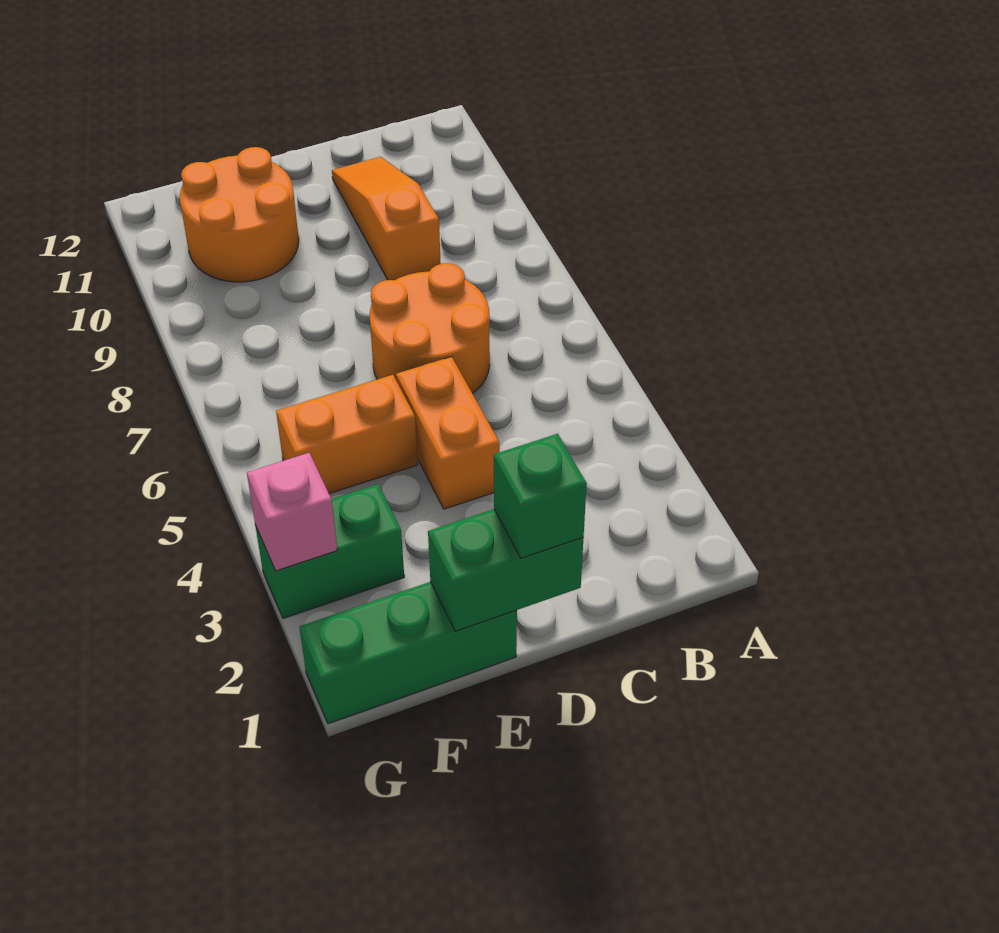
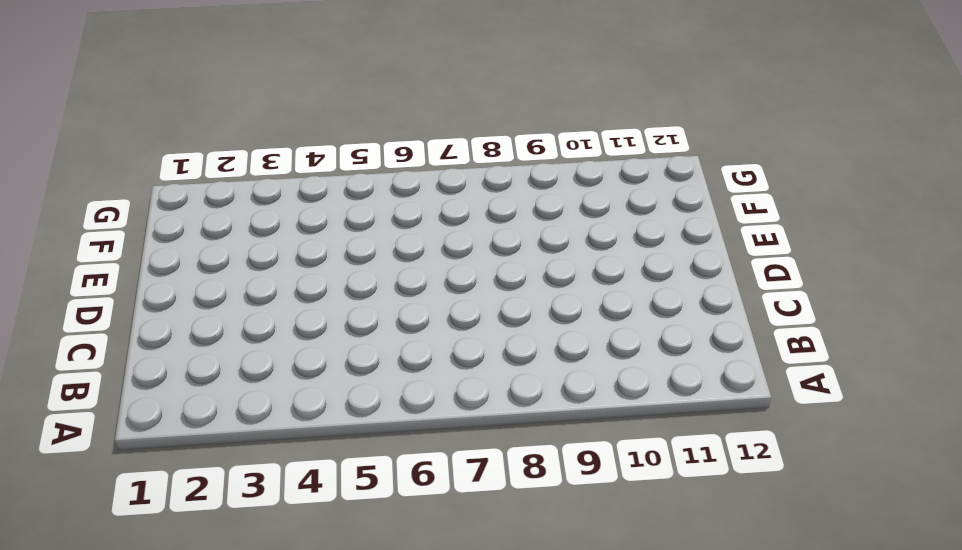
none -> orange 2x2 round brick [370,263,490,394]
none -> orange 1x3 slope [332,157,441,280]

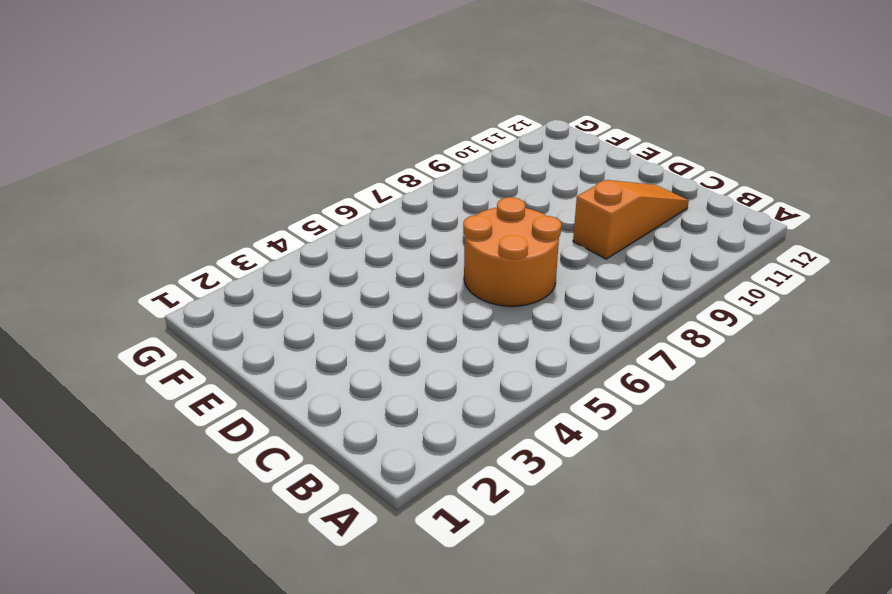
none -> orange 1x2 brick [396,357,499,509]
none -> green 1x3 brick [299,582,517,724]

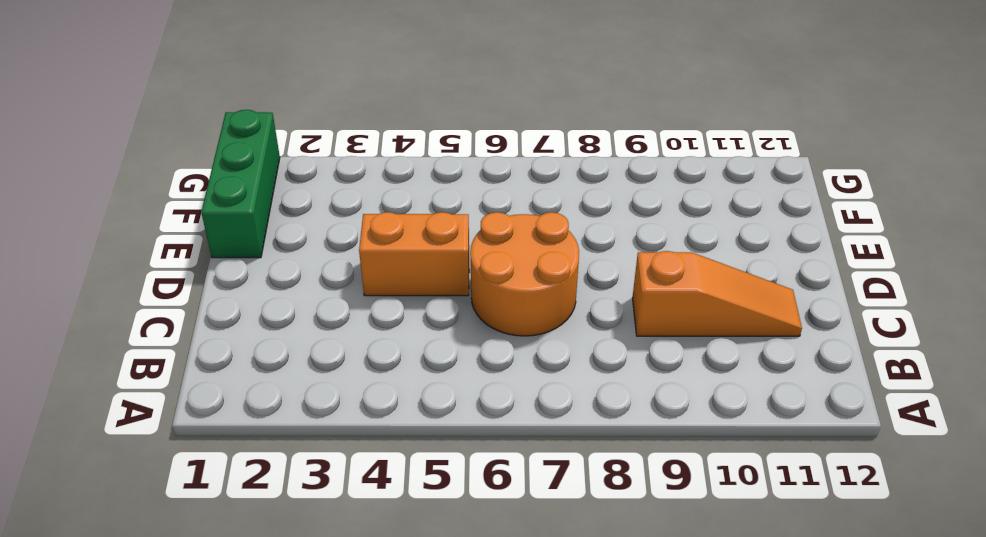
none -> orange 1x2 brick [276,375,418,494]
none -> orange 2x2 round brick [180,147,299,282]

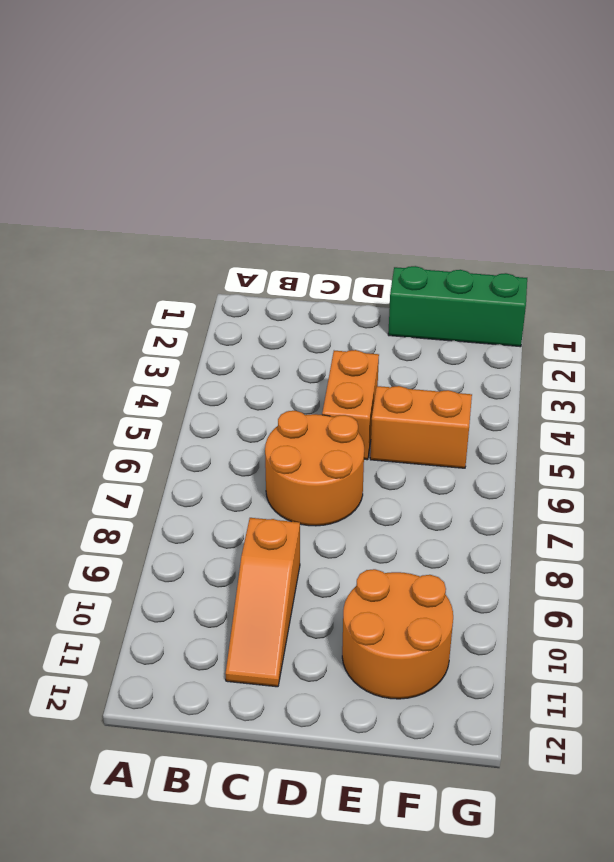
none -> green 1x2 brick [255,484,404,618]
none -> green 1x2 brick [428,509,583,631]

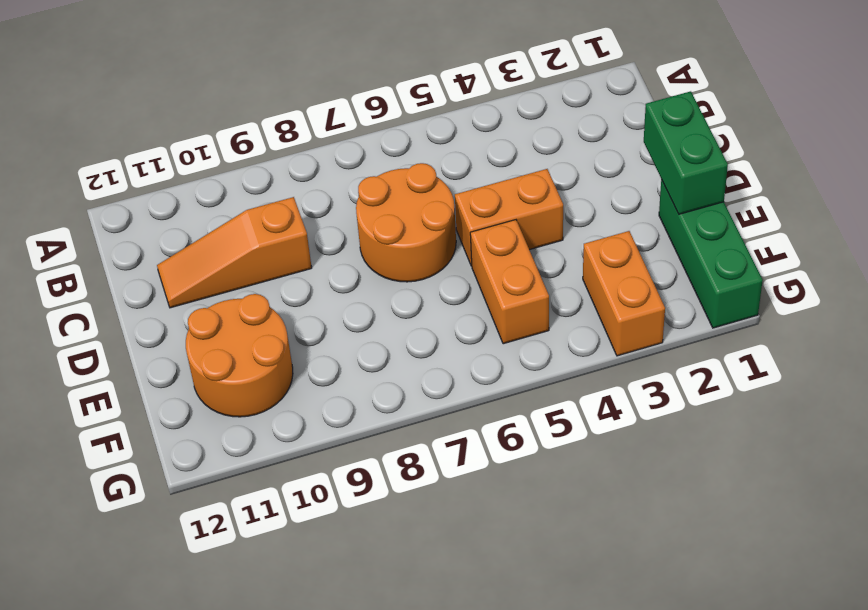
orange 1x2 brick [583,231,665,356] -> green 1x2 brick [255,484,404,618]
none -> pink 1x1 brick [247,453,337,571]
none -> green 1x1 brick [494,434,587,558]

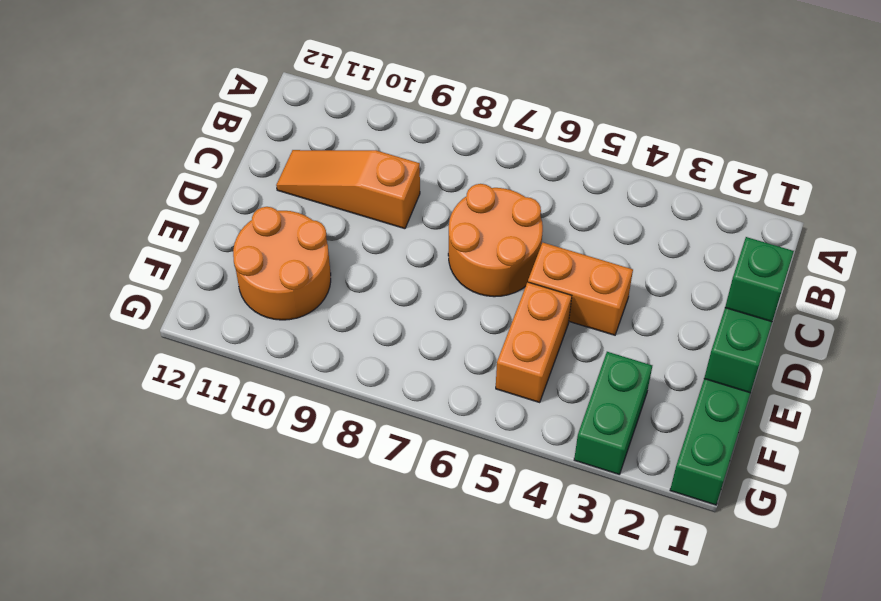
none -> pink 1x1 brick [247,453,337,571]

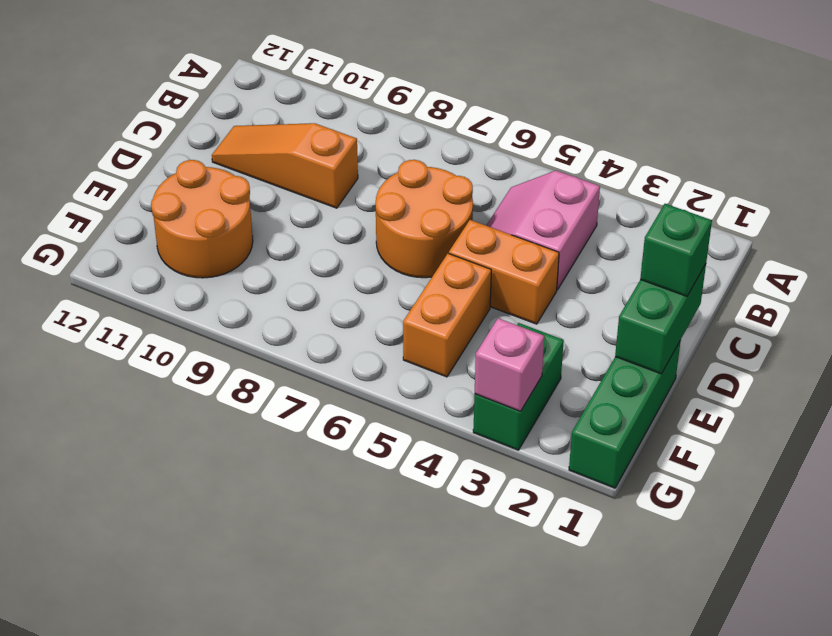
pink 2x2 slope [486,171,600,290] -> none

